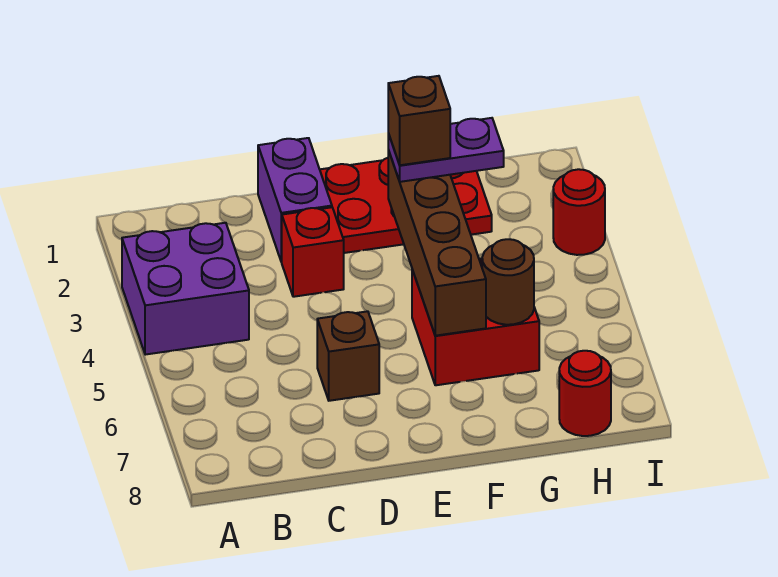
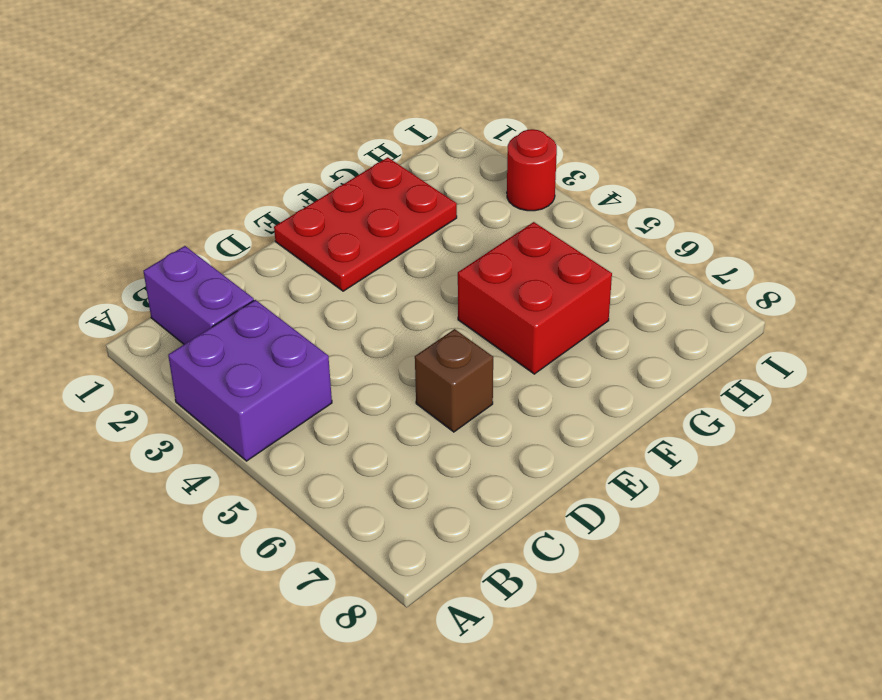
purple 1x2 brick [143,246,254,344] -> purple 1x2 brick moved to [258,138,332,262]
none -> red 1x1 brick [282,207,344,297]
none -> red 1x1 round brick [559,351,611,436]
none -> brown 1x4 brick [388,150,486,336]

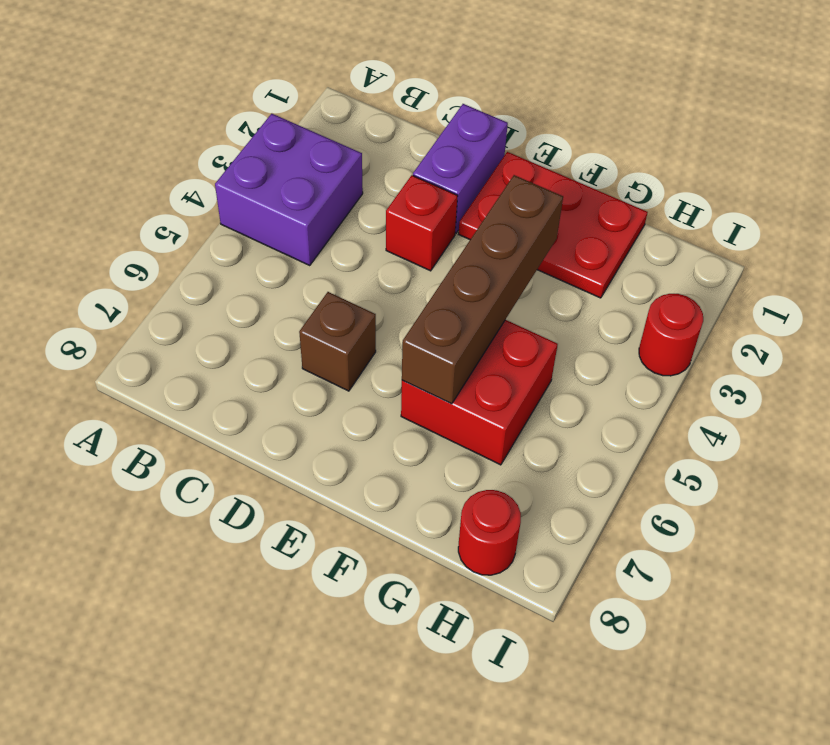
none -> brown 1x1 round brick [482,239,534,325]
none -> purple 1x2 plate [388,118,504,182]
none -> brown 1x1 brick [388,76,450,165]

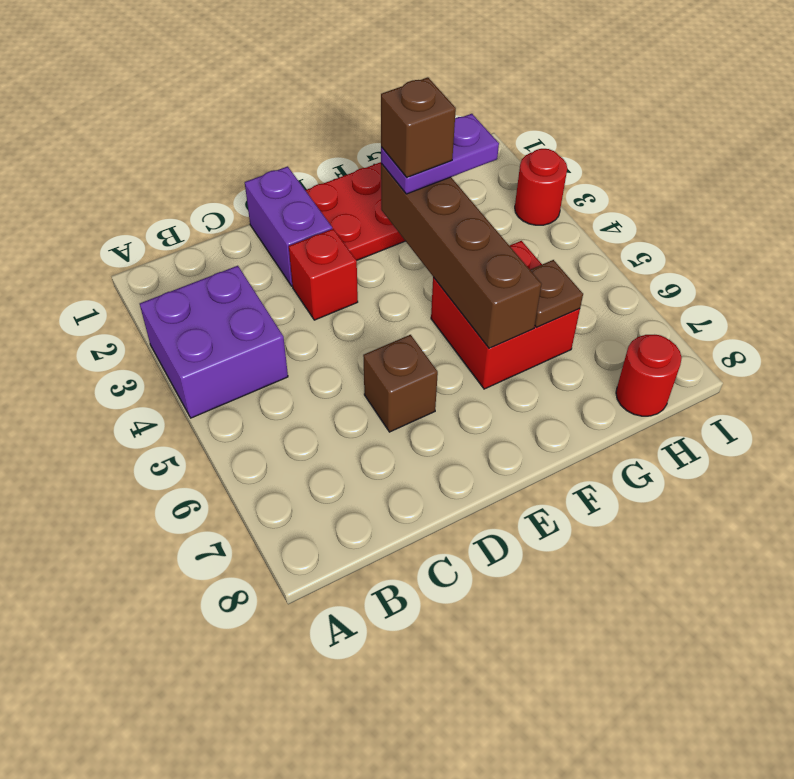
brown 1x1 plate [530,260,583,327] -> brown 1x1 round brick [482,239,534,325]

